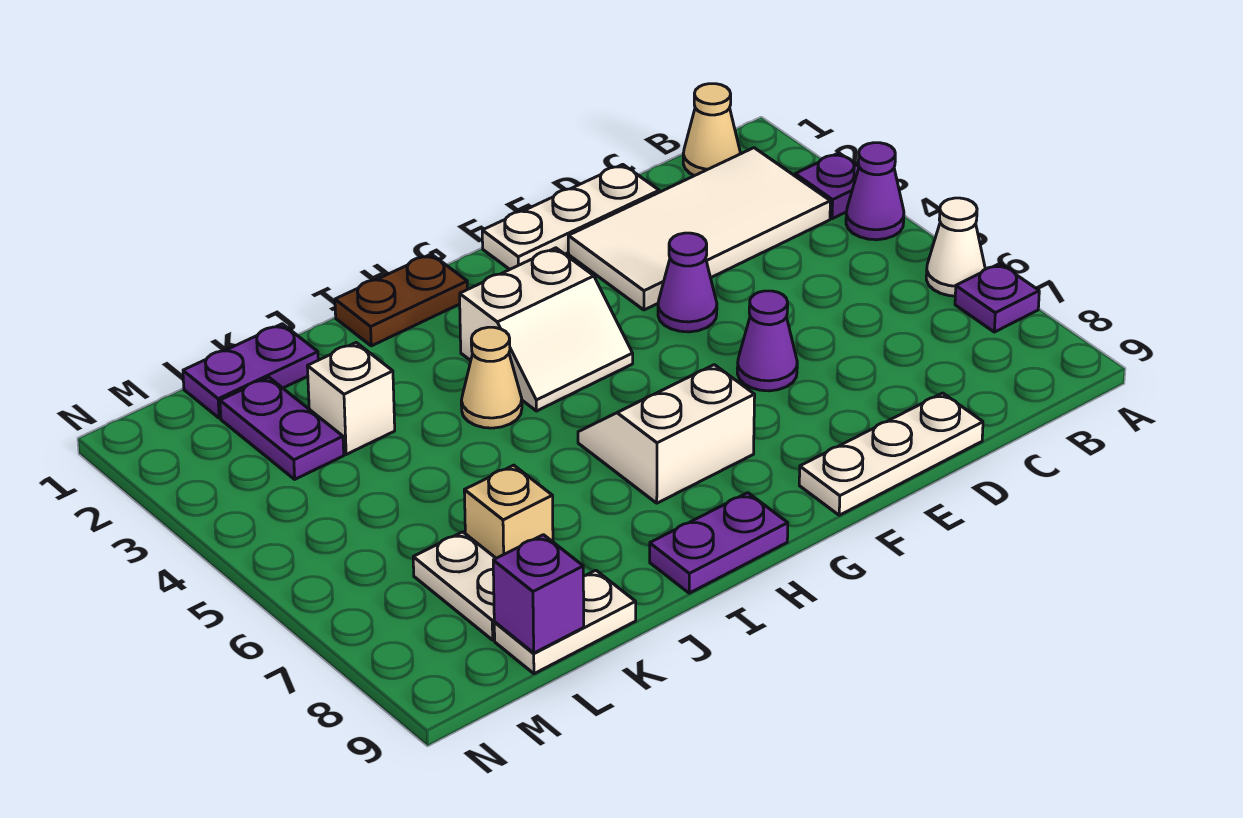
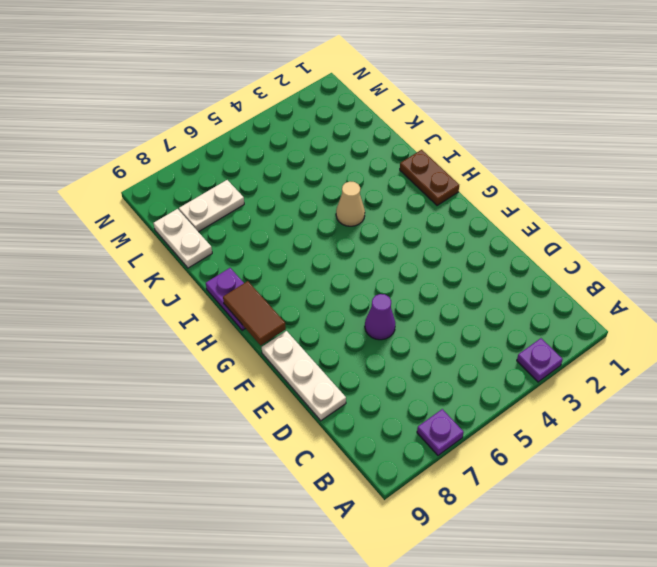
brown 1x2 tile [223,281,286,345] -> none
none -> purple 1x1 cone [846,143,904,240]
none -> white 1x1 cone [926,198,985,296]
none -> tan 1x1 cone [683,84,740,176]

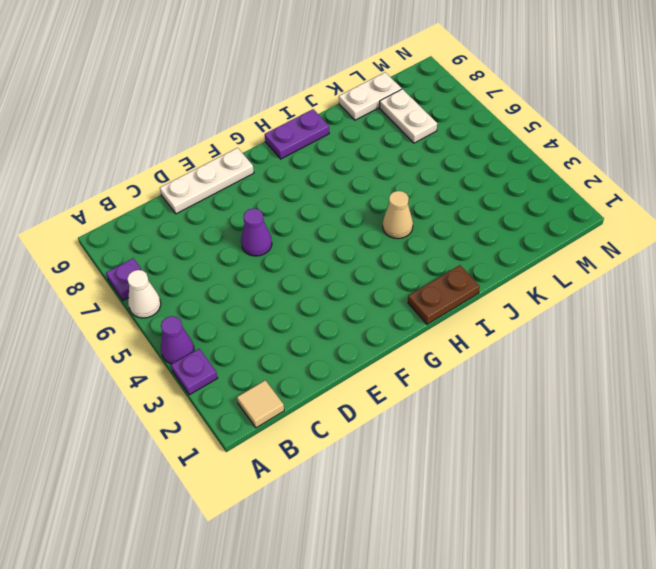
tan 1x1 tile [237,380,284,428] -> tan 1x1 cone [683,84,740,176]
none -> white 2x4 tile [568,148,830,310]
none -> white 1x3 plate [482,164,659,269]
none -> purple 1x1 cone [658,233,717,332]

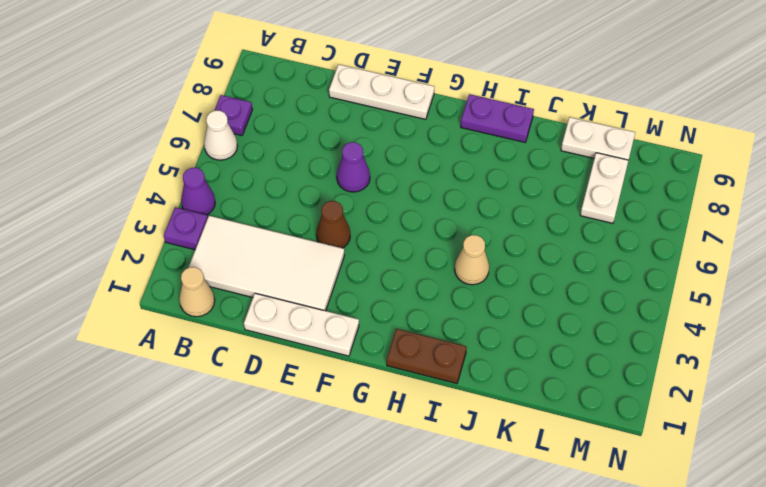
brown 1x1 cone [316,201,350,248] -> purple 1x1 cone [658,233,717,332]
none -> white 2x2 slope [460,248,633,411]
none -> white 2x2 slope [578,365,755,503]
none -> purple 1x2 plate [183,324,318,418]

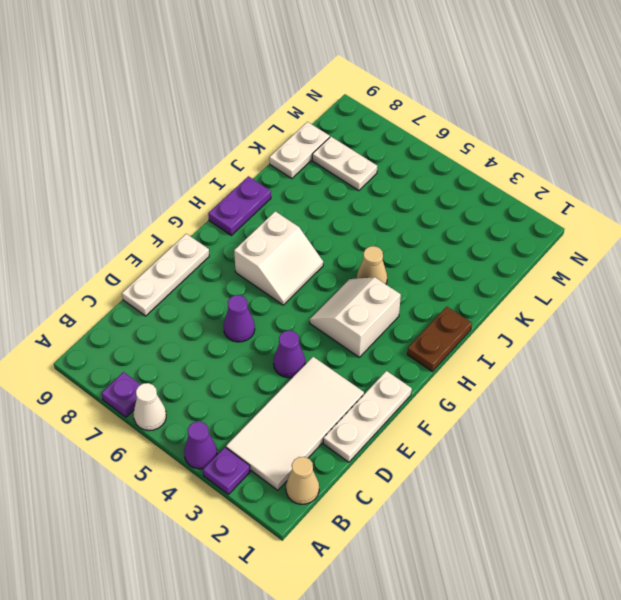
none -> purple 1x2 plate [183,324,318,418]
none -> white 1x1 brick [307,343,395,454]
none -> tan 1x1 brick [464,465,553,558]

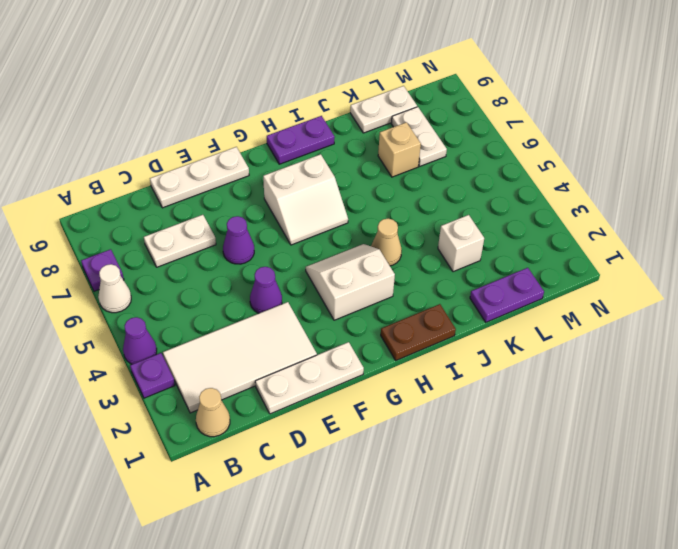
white 1x2 plate [144,215,216,267] -> none
none -> purple 1x2 plate [220,377,344,479]
none -> purple 1x1 brick [493,535,584,653]

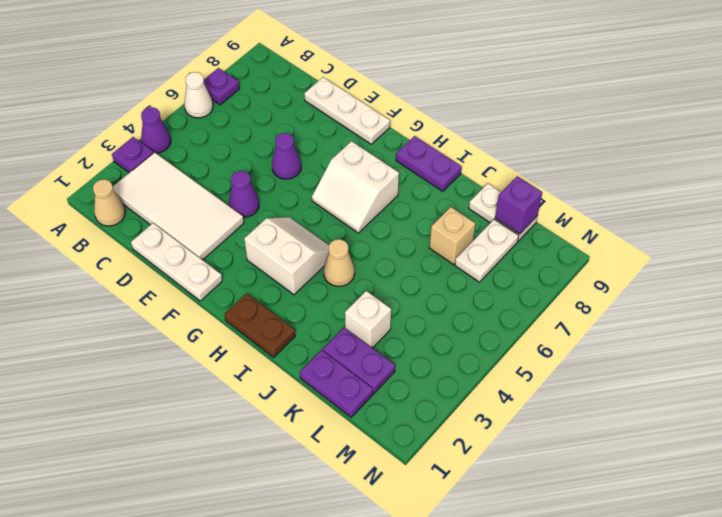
purple 1x2 plate [323,328,395,393] -> purple 1x2 plate turned to [220,377,344,479]

